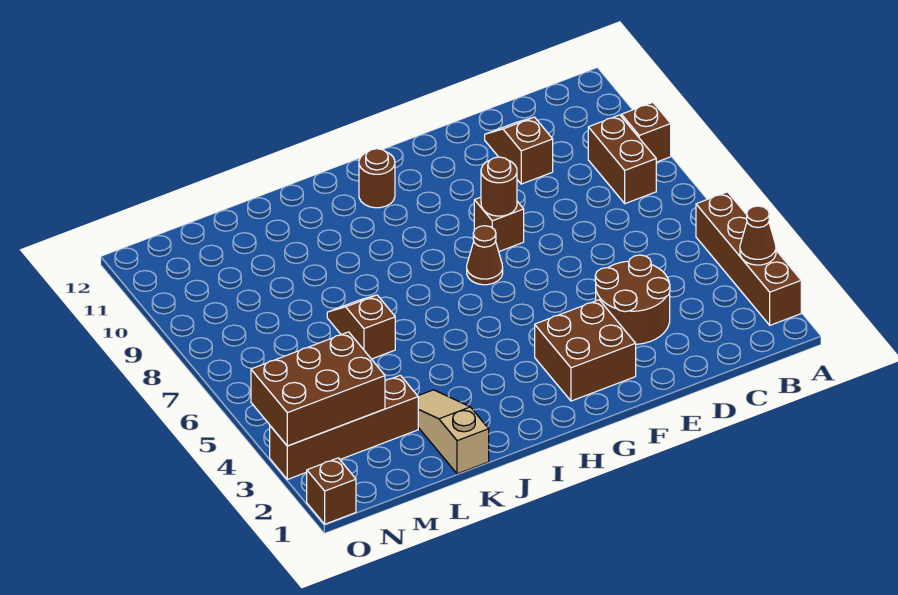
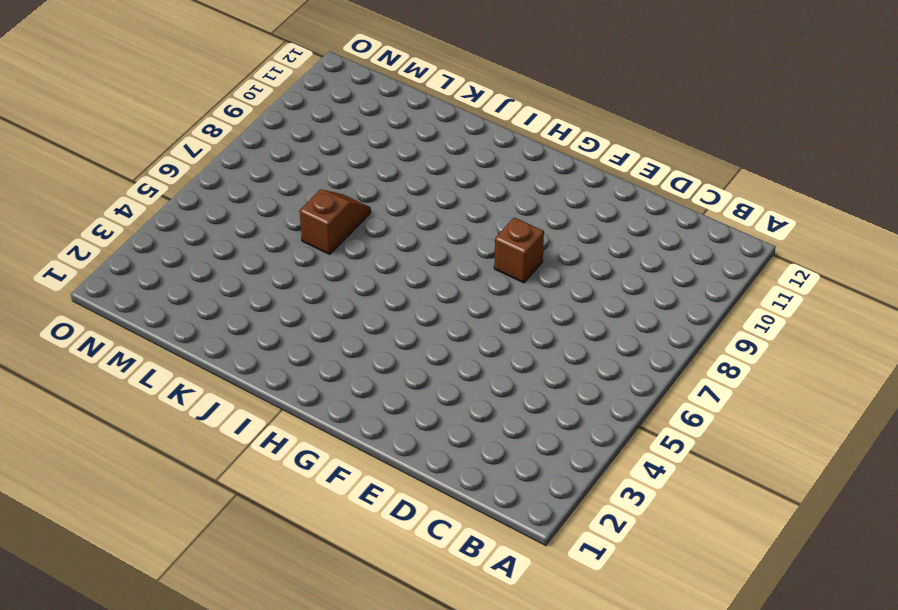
none -> brown 1x4 brick [696,192,801,325]
none -> brown 1x1 brick [621,102,671,162]
none -> brown 1x2 brick [588,115,656,204]

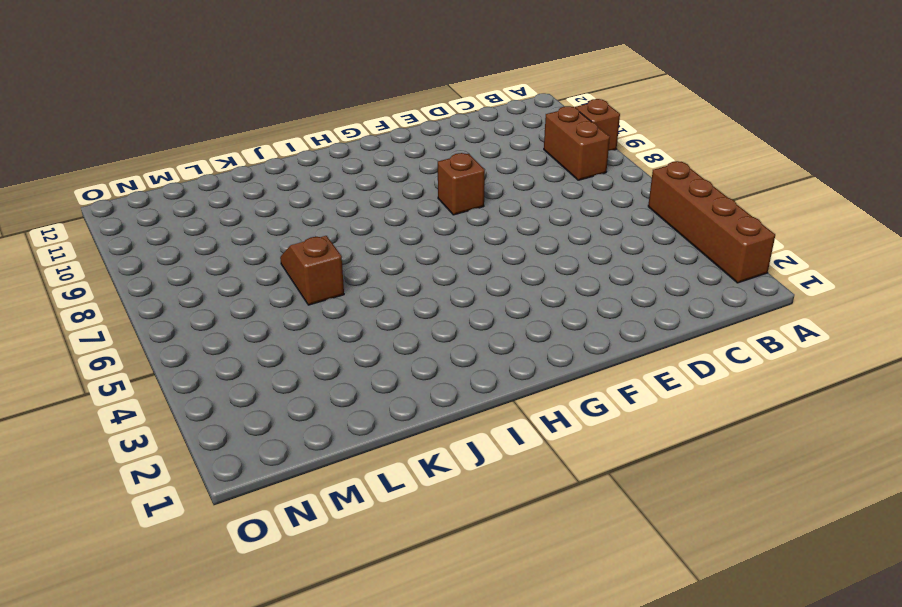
none -> brown 2x2 round brick [595,255,670,344]
none -> brown 1x2 slope [485,117,553,184]
none -> brown 2x2 brick [535,300,636,401]

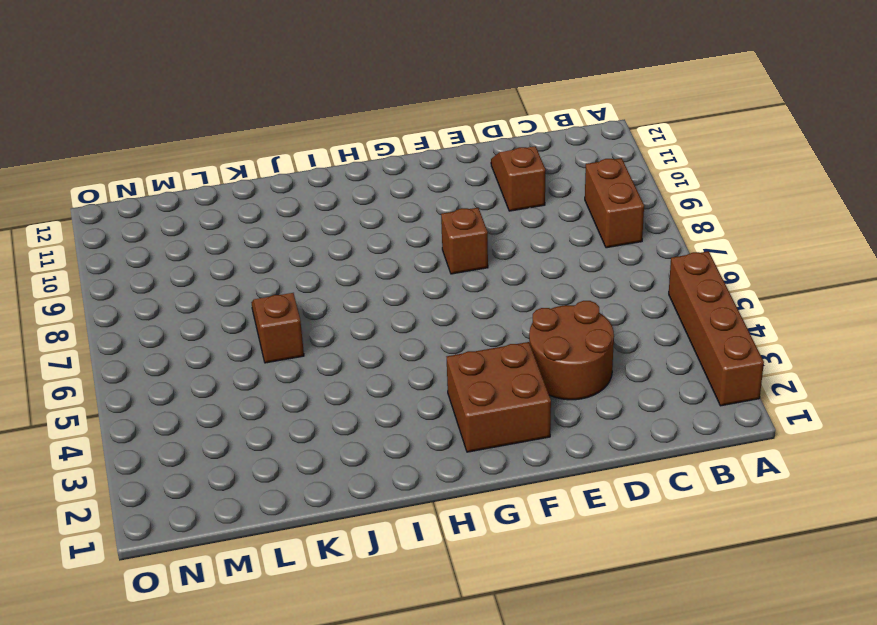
none -> brown 1x1 brick [621,102,671,162]
none -> brown 1x1 cone [467,226,503,285]
none -> brown 1x1 round brick [359,149,395,208]

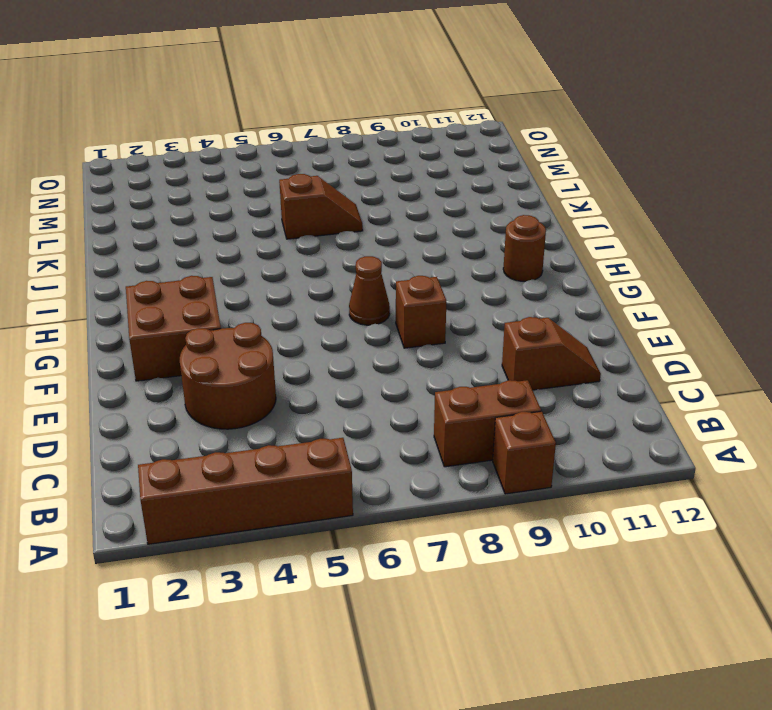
none -> tan 1x3 slope [418,390,489,474]
none -> brown 1x4 brick [270,375,418,479]
none -> brown 1x1 brick [307,458,356,524]

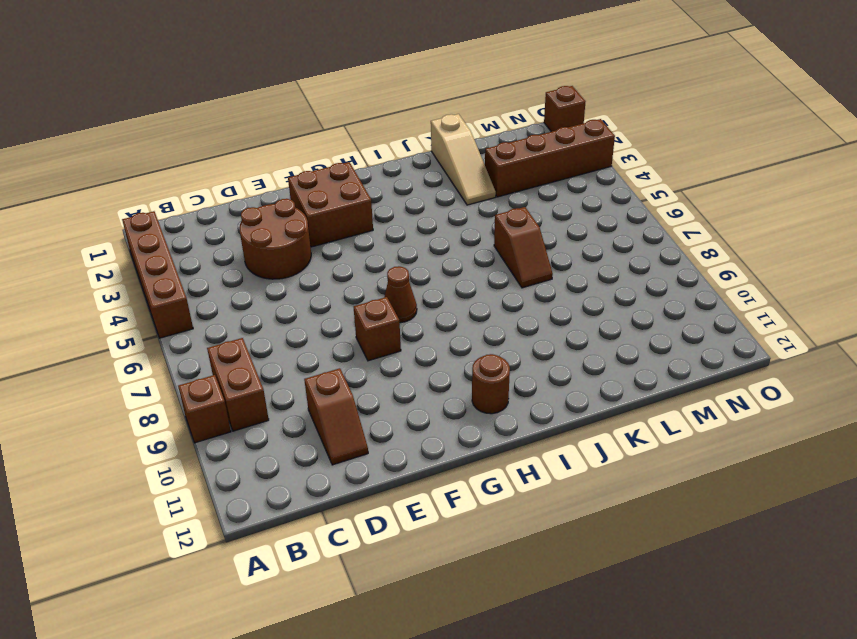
none -> brown 1x1 cone [740,206,776,265]
none -> brown 1x1 round brick [481,157,517,216]
none -> brown 2x3 brick [251,332,385,446]

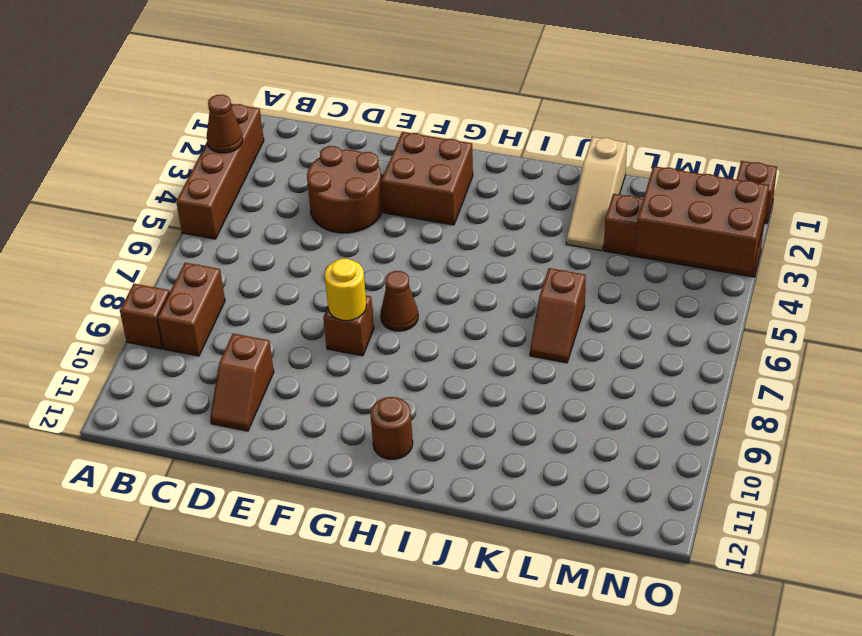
yellow 1x1 round brick [325,259,367,321] -> brown 1x1 round brick [481,157,517,216]

